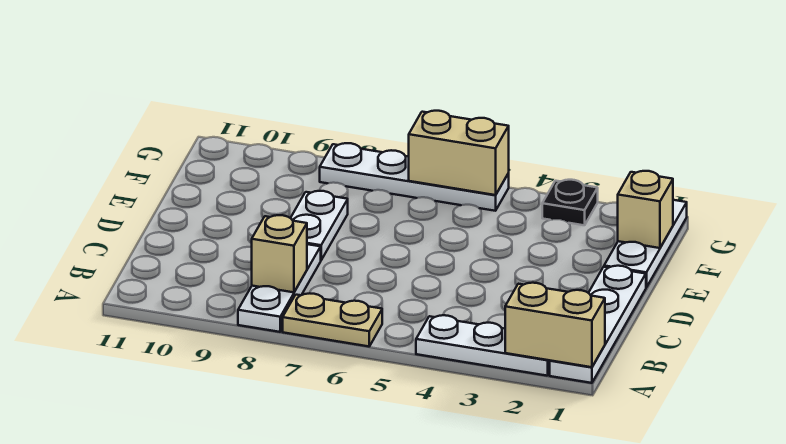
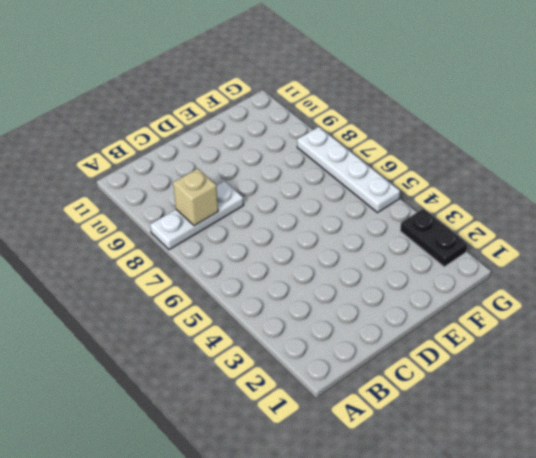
black 1x2 plate [400,209,467,267] -> black 1x1 plate [542,180,598,225]
none -> white 1x4 plate [550,266,646,383]
none -> white 1x3 plate [416,315,550,376]
none -> tan 1x2 plate [283,293,382,346]

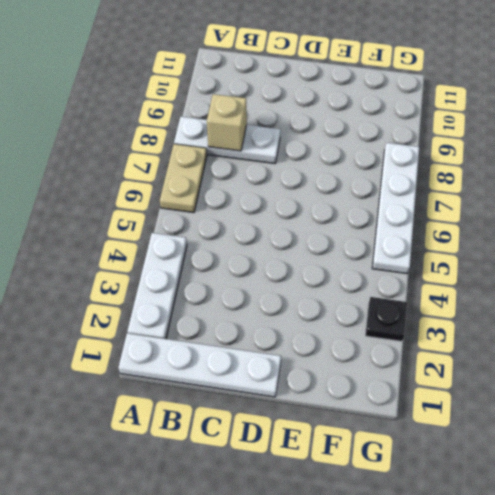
none -> white 1x2 plate [291,191,348,260]
none -> white 1x3 plate [604,200,687,287]
none -> tan 1x2 brick [505,283,605,367]

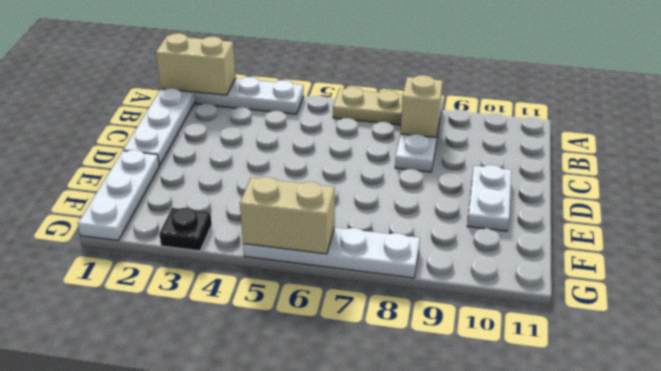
white 1x2 plate [467,165,512,231] -> white 1x2 plate moved to [291,191,348,260]
none -> tan 1x1 brick [618,171,673,248]

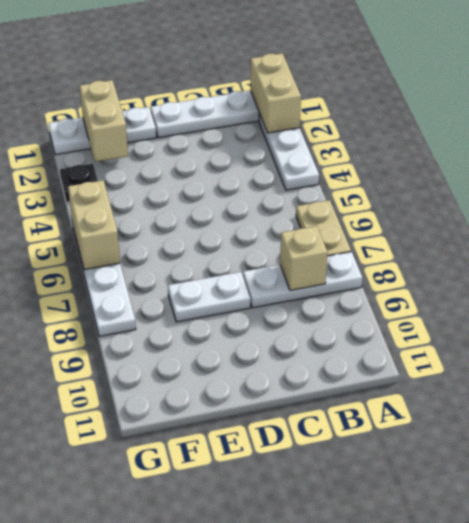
tan 1x2 brick [80,80,128,162] -> tan 1x1 brick [618,171,673,248]

